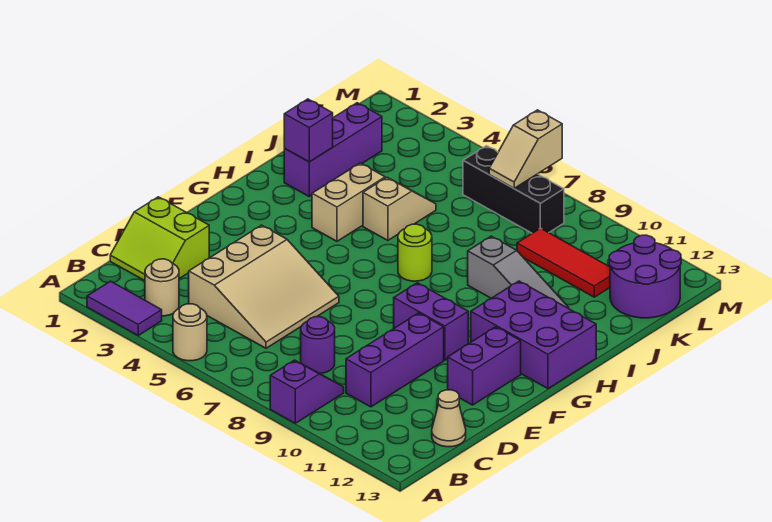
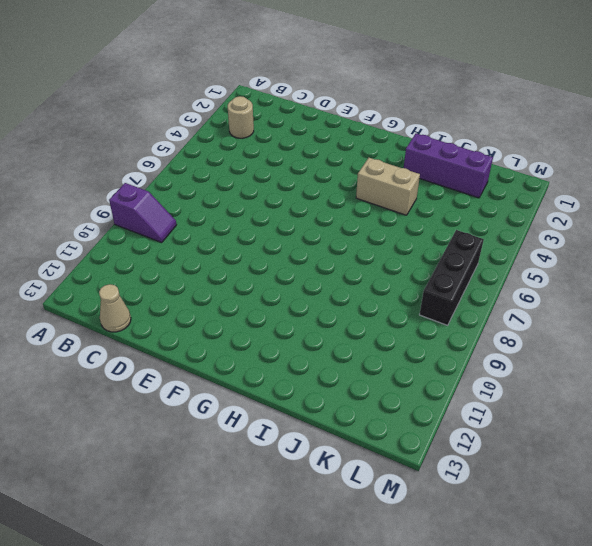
none -> purple 1x2 tile [87,281,162,335]
none -> tan 1x1 round brick [173,304,207,361]
none -> lime 2x2 slope [110,197,209,281]

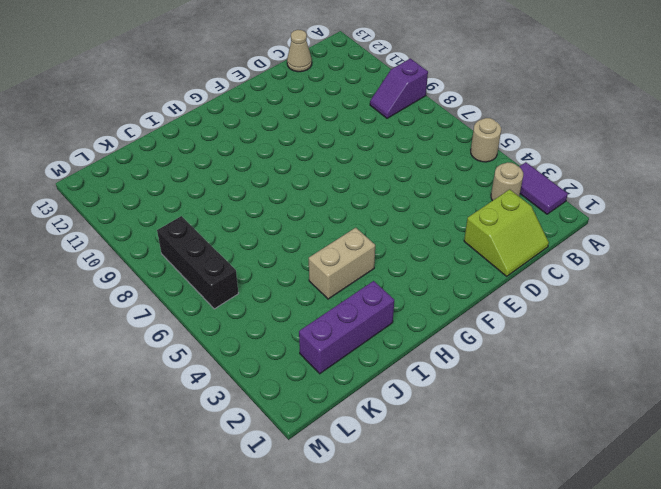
lime 2x2 slope [464,189,549,276] -> lime 2x2 slope turned to [110,197,209,281]
none -> tan 3x3 slope [189,225,339,348]
none -> purple 1x1 round brick [301,317,335,373]
none -> purple 1x3 brick [346,313,444,407]

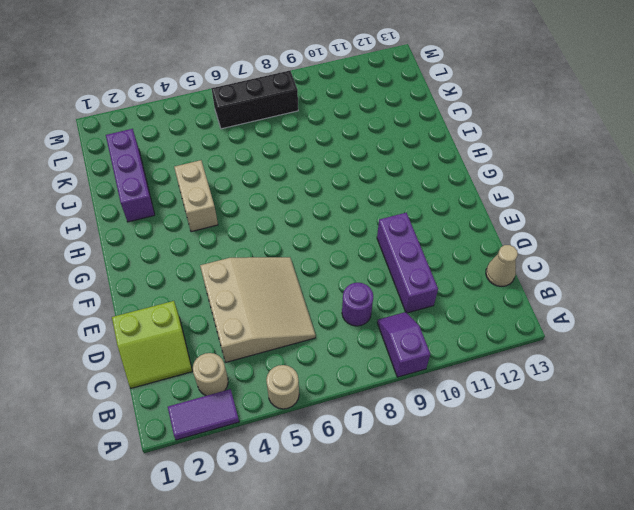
none -> purple 1x2 brick [448,327,521,405]
none -> purple 1x2 brick [394,283,468,360]
none -> purple 2x3 brick [471,281,596,389]

